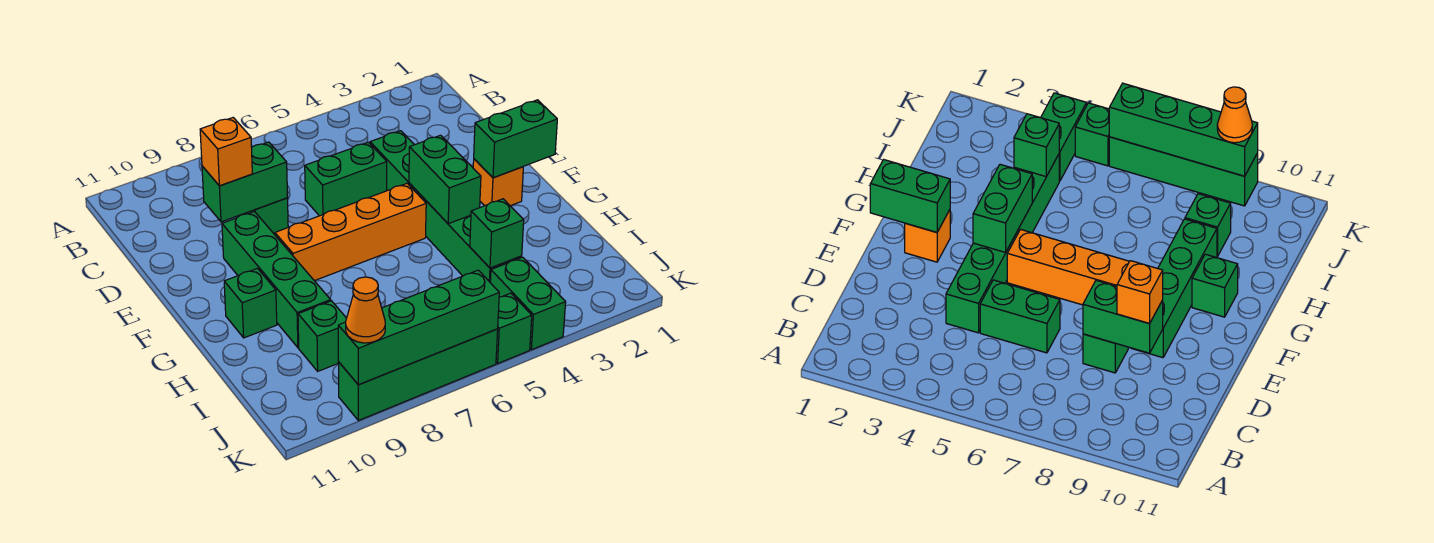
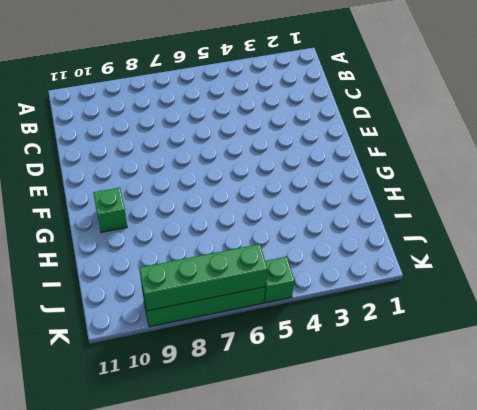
none -> green 1x6 brick [370,131,522,282]
none -> green 1x2 brick [305,142,387,216]
none -> green 1x1 brick [239,198,288,235]

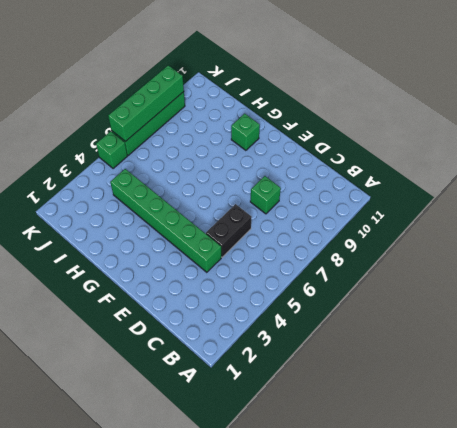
black 1x2 brick [206,204,251,257] -> green 1x2 brick [305,142,387,216]
none -> green 1x4 brick [222,212,331,348]
none -> orange 1x1 brick [473,159,523,206]
none -> orange 1x4 brick [275,183,426,281]

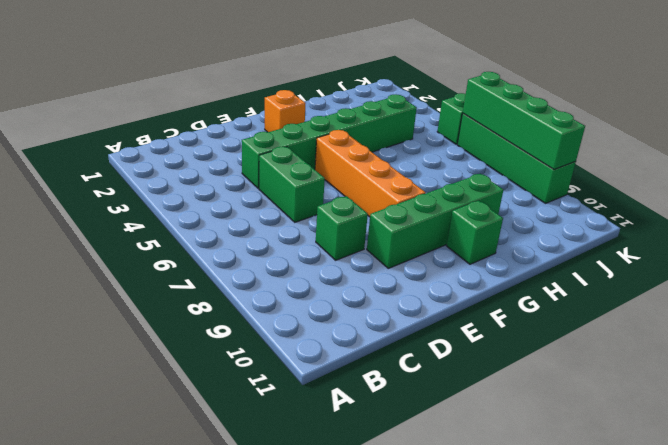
none -> green 1x1 brick [298,301,347,371]
none -> green 1x2 brick [490,257,566,350]
none -> green 1x2 brick [202,142,288,222]

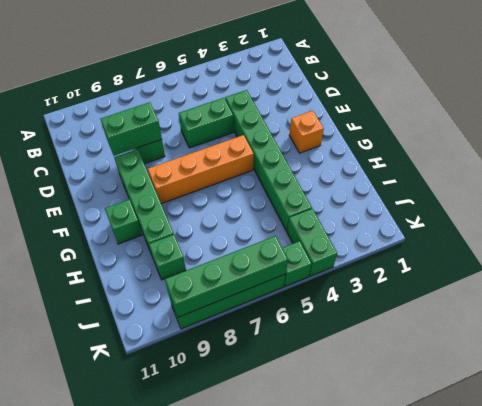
none -> green 1x2 brick [474,100,557,178]
none -> green 1x2 brick [409,135,481,224]
none -> green 1x1 brick [470,199,524,268]

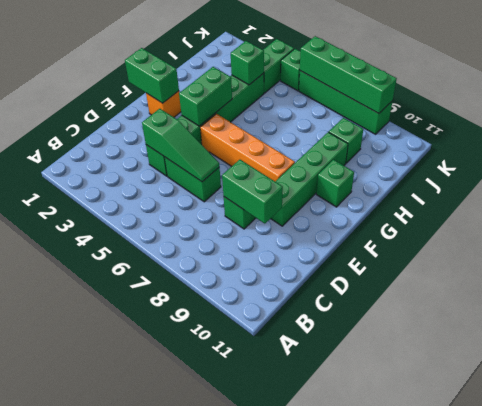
green 1x3 slope [142,109,219,182] -> none
none -> orange 1x1 brick [200,118,252,186]
none -> orange 1x1 cone [346,277,385,343]

